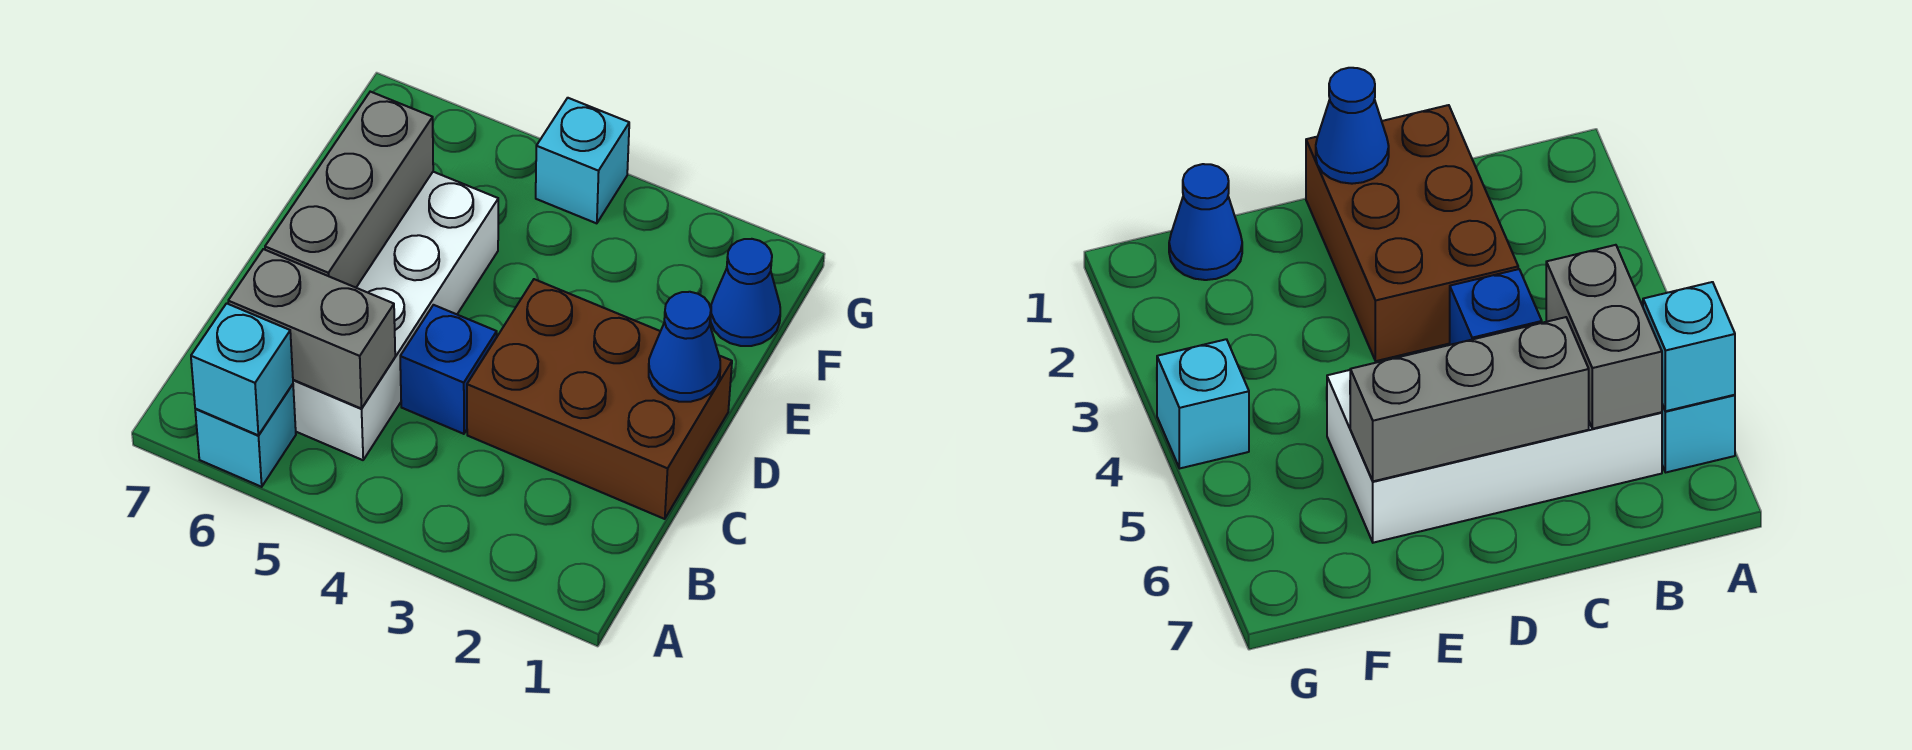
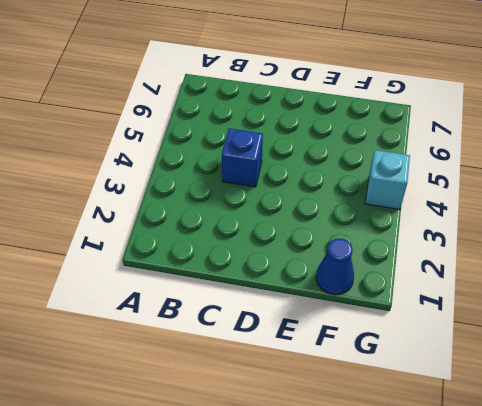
none -> cyan 1x1 brick [195,384,296,487]
none -> white 2x4 brick [293,172,498,460]

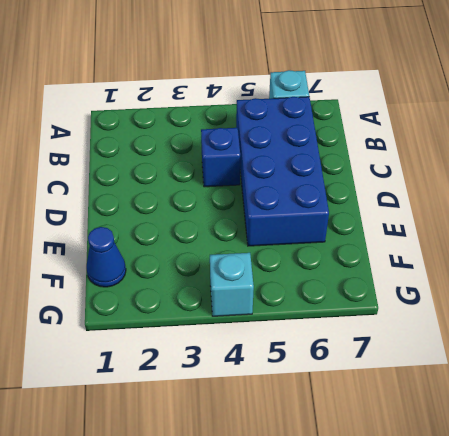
blue 2x4 brick [236,97,329,246] -> white 2x4 brick [293,172,498,460]
none -> brown 2x3 brick [467,279,732,519]
none -> cyan 1x1 brick [191,303,293,435]

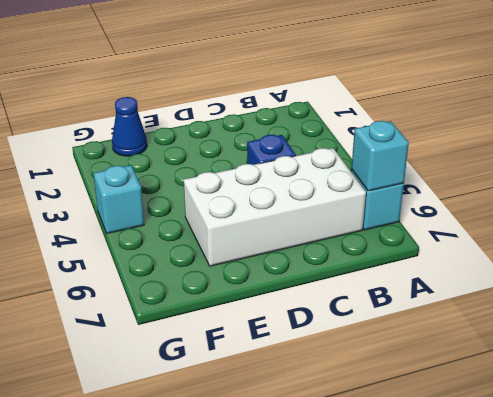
none -> brown 2x3 brick [467,279,732,519]
none -> grey 1x2 brick [228,249,395,409]

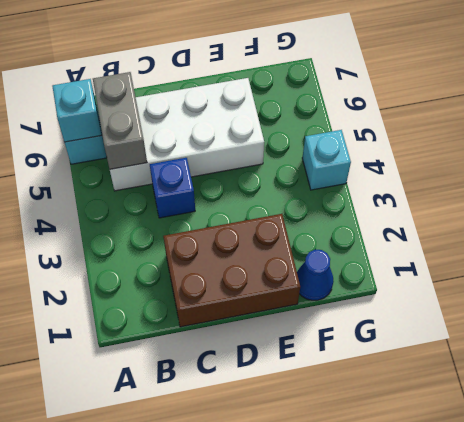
brown 2x3 brick [163,214,300,327] -> brown 2x3 brick turned to [467,279,732,519]
none -> grey 1x3 brick [265,92,433,288]
none -> blue 1x1 cone [649,292,720,402]

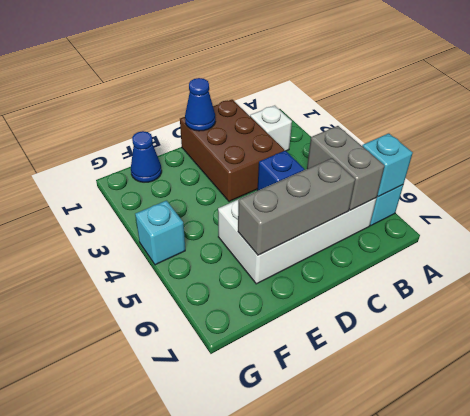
white 1x1 brick [250,106,292,151] -> none

